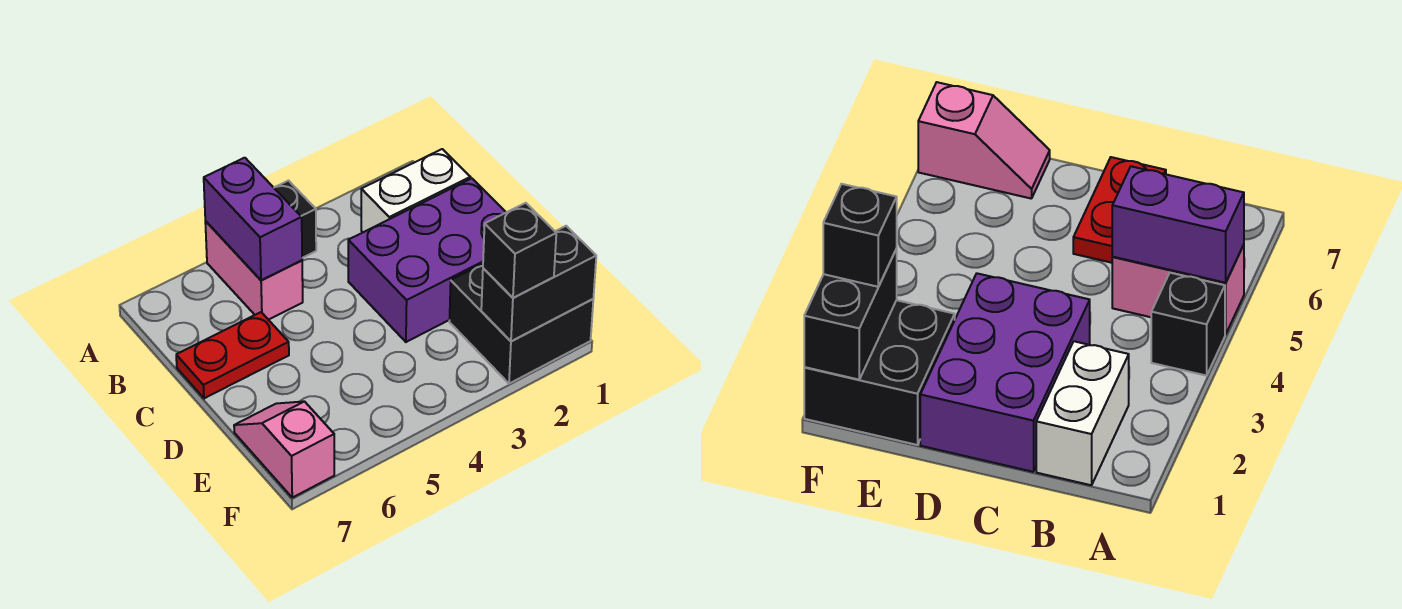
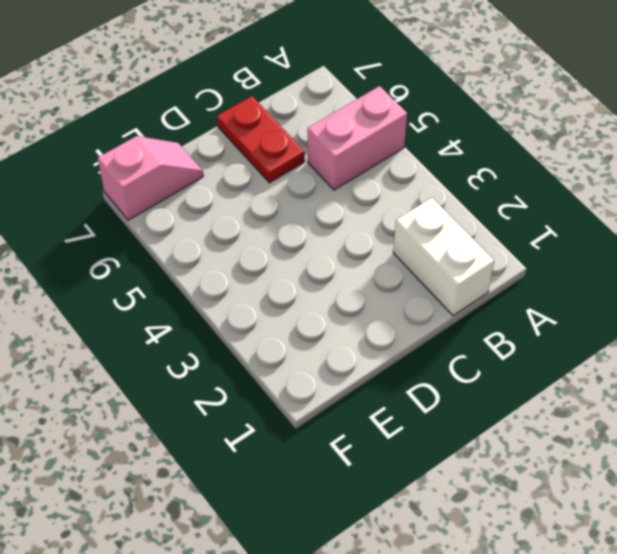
none -> black 1x1 brick [274,181,316,258]
none -> purple 2x3 brick [348,178,506,342]

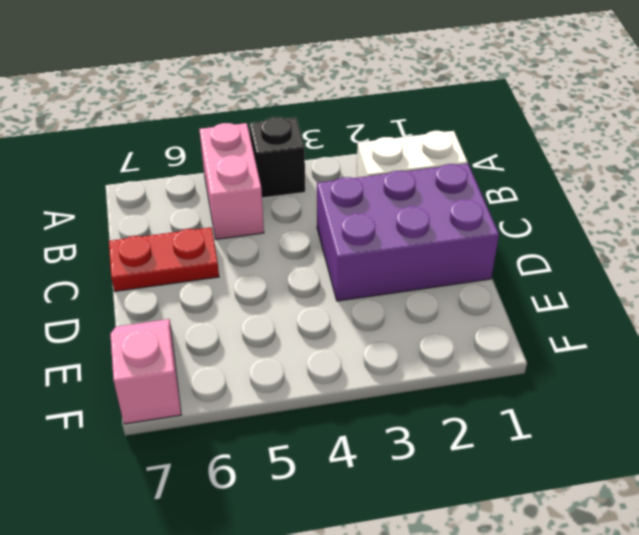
none -> black 2x2 brick [449,264,593,384]
none -> purple 1x2 brick [204,158,302,280]

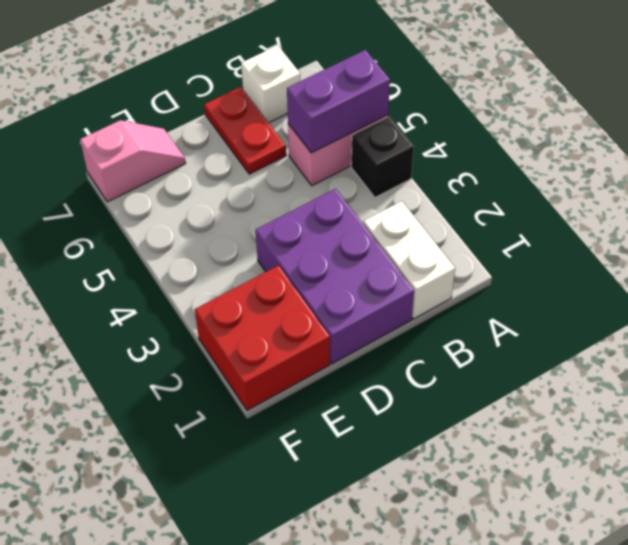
white 1x1 brick [241,45,300,123] -> none
red 2x2 brick [195,265,330,410] -> black 2x2 brick [449,264,593,384]
none -> black 1x2 brick [481,226,596,341]
none -> black 1x1 brick [483,203,556,298]

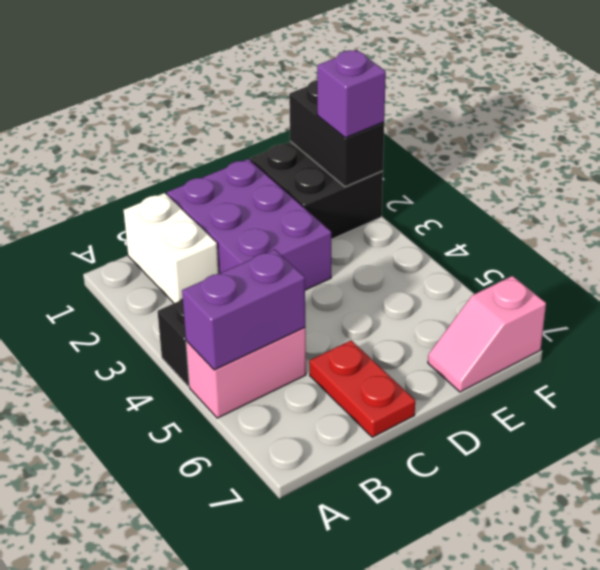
purple 1x1 brick [317,50,386,138] -> black 1x1 brick [483,203,556,298]

